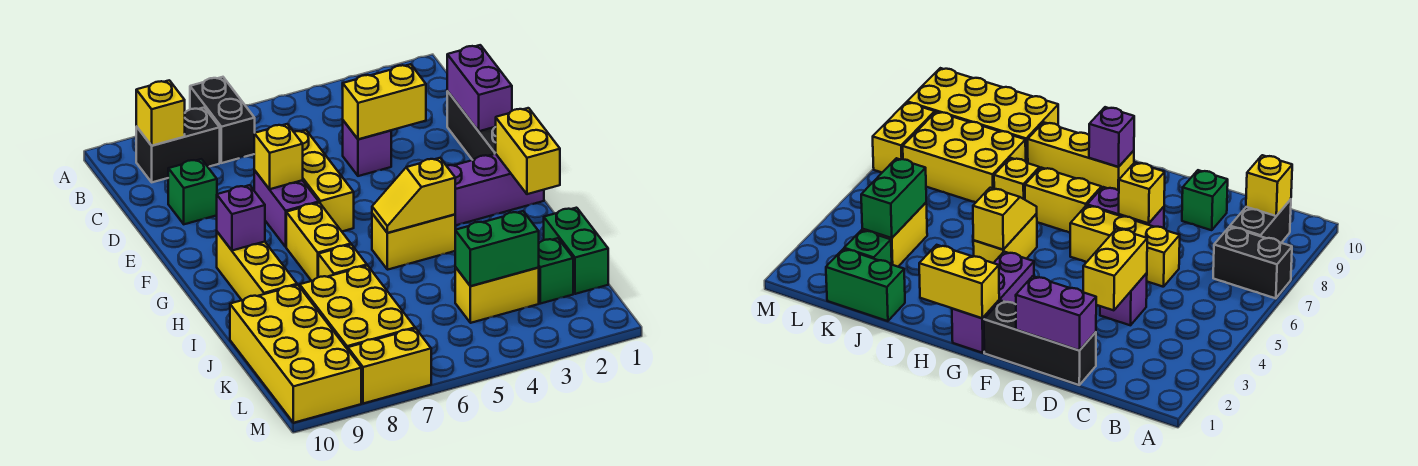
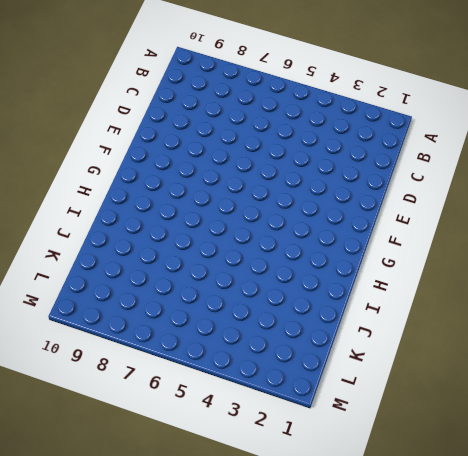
none -> black 1x2 brick [190,77,255,163]
none -> black 1x2 brick [136,108,220,182]
none -> black 1x3 brick [447,91,496,160]

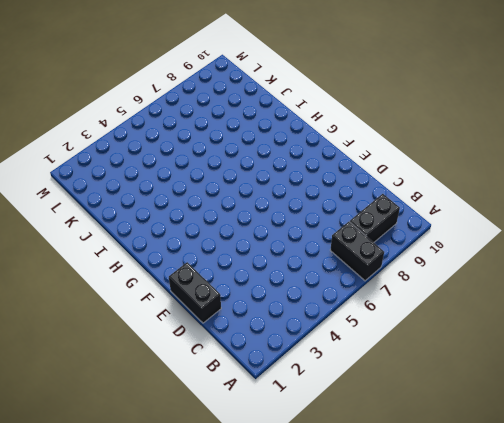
black 1x2 brick [169,262,221,323] -> black 1x3 brick [447,91,496,160]
none -> purple 1x1 brick [343,121,391,176]
none -> yellow 1x3 brick [294,130,354,231]
none -> green 1x1 brick [168,159,217,224]

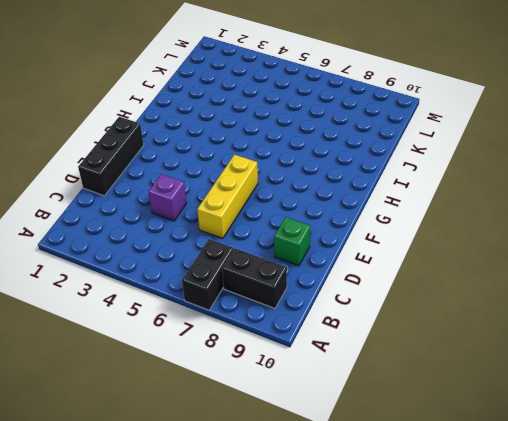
none -> purple 1x2 brick [254,170,319,247]
none -> purple 1x3 brick [447,154,544,226]
none -> yellow 1x2 brick [286,203,351,281]

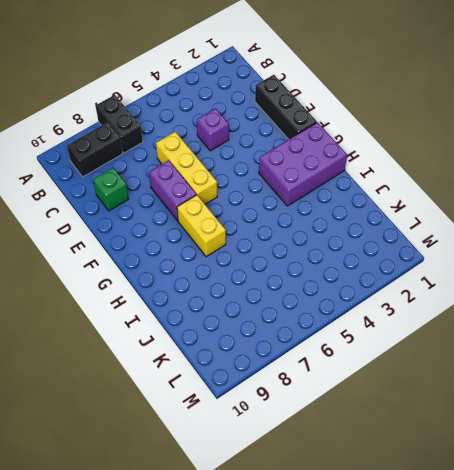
purple 2x3 brick [259,122,347,206] -> purple 1x3 brick [447,154,544,226]
none -> yellow 1x3 brick [217,232,297,300]
none -> yellow 1x2 brick [372,214,455,270]
none -> yellow 1x1 brick [318,245,367,277]

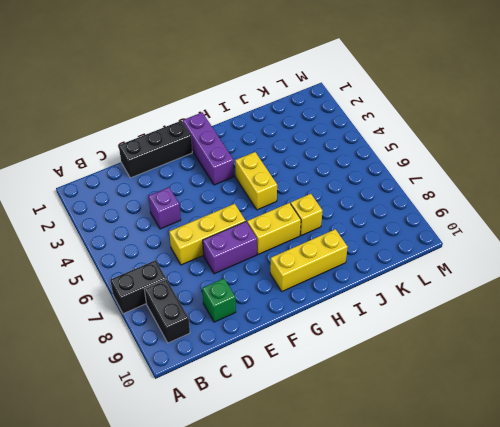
none -> green 1x2 brick [544,208,608,294]
none -> yellow 2x3 brick [300,266,415,349]
none -> yellow 2x4 brick [230,285,361,423]

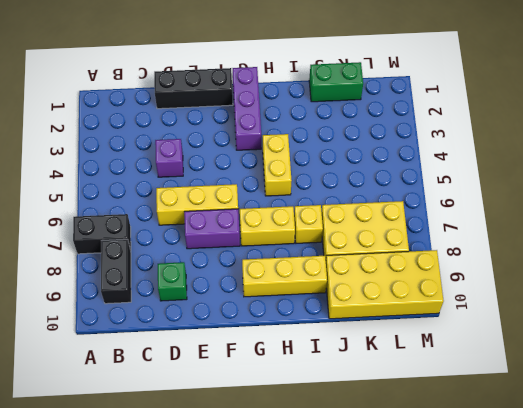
none -> green 1x1 brick [538,238,573,304]
none -> yellow 1x2 brick [455,267,539,323]
none -> yellow 1x2 brick [348,328,431,404]

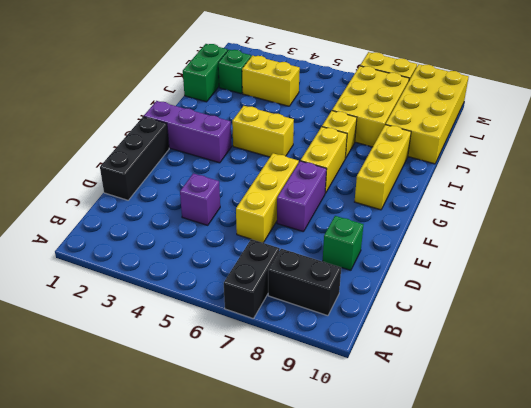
none -> yellow 1x1 brick [136,80,185,146]
none -> purple 1x2 brick [447,45,512,131]
none -> yellow 1x2 brick [342,64,426,139]

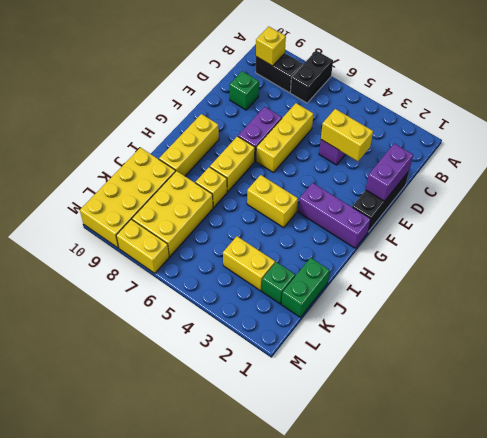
none -> yellow 1x1 brick [254,124,303,189]
none -> yellow 1x2 brick [496,108,560,194]
none -> purple 1x1 brick [217,185,265,251]

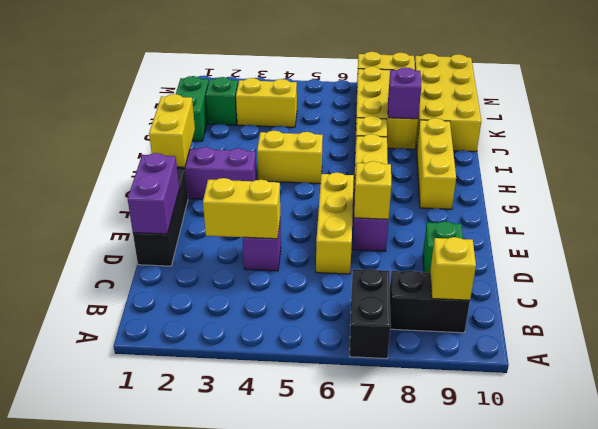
purple 1x1 brick [388,67,421,119] -> purple 1x1 brick moved to [217,185,265,251]
none -> yellow 1x2 slope [372,158,455,233]
none -> green 1x2 brick [455,211,539,286]

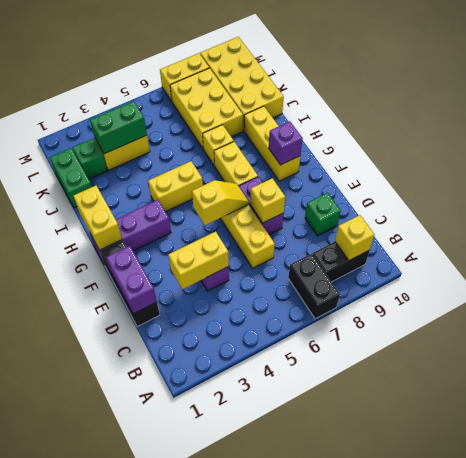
yellow 1x2 slope [192,180,249,225] -> yellow 1x2 slope moved to [372,158,455,233]

